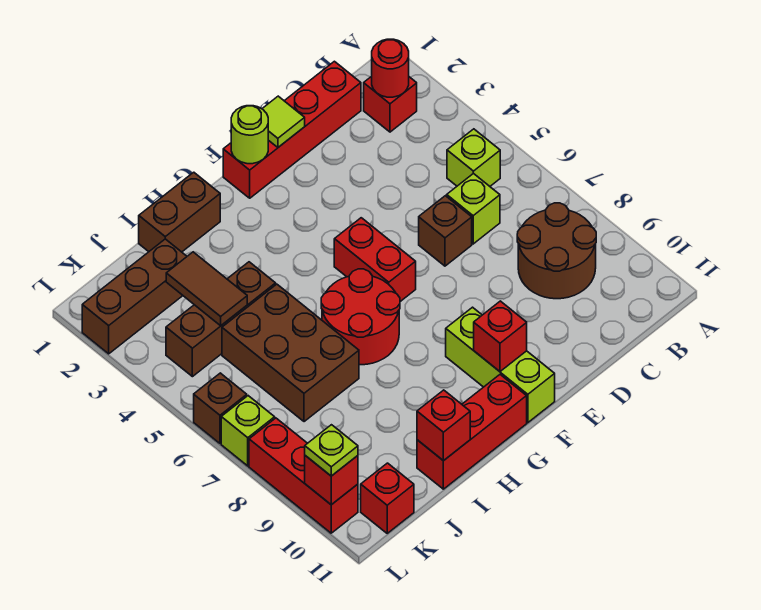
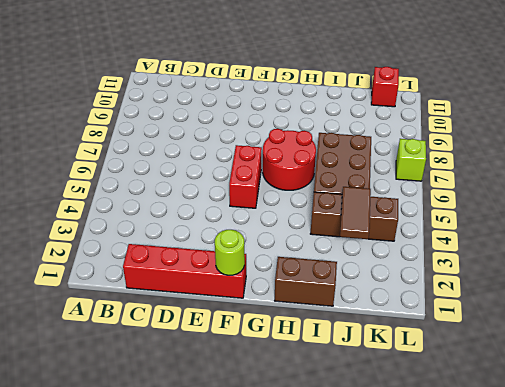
none -> red 1x1 brick [364,76,417,132]
none -> lime 1x1 brick [447,129,500,186]
none -> brown 2x2 round brick [517,203,596,299]

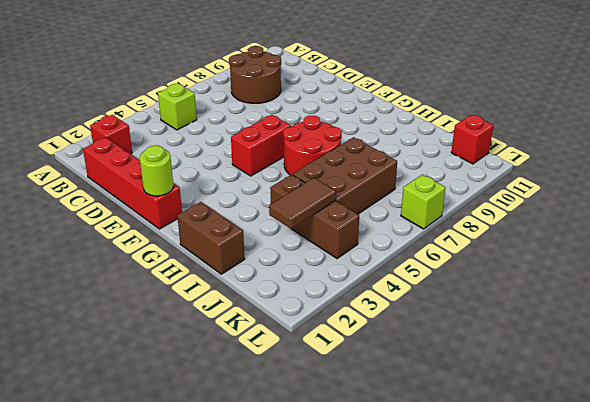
none -> lime 1x1 brick [447,173,500,244]
none -> brown 1x1 brick [419,196,472,266]
none -> lime 1x3 brick [446,307,555,423]

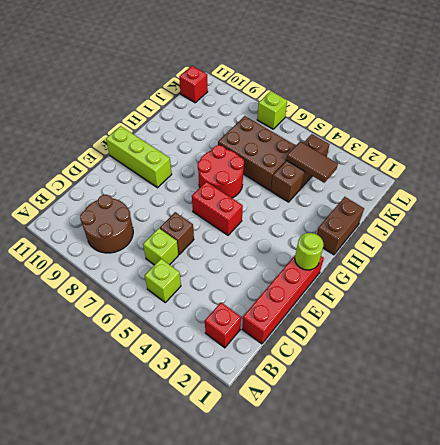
none -> red 1x3 brick [417,375,527,489]
none -> brown 1x3 brick [82,239,187,354]
none -> brown 1x1 brick [194,373,247,443]

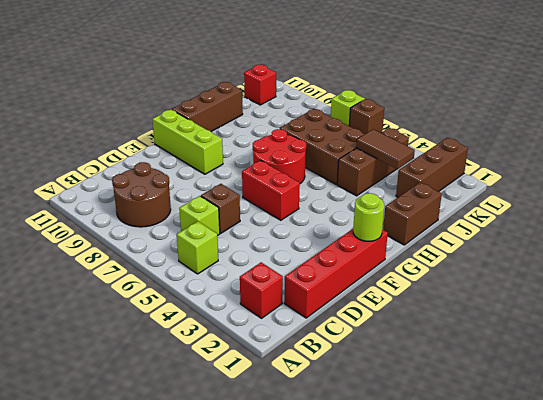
brown 1x3 brick [172,82,243,131] -> red 1x3 brick [417,375,527,489]
none -> red 1x3 brick [249,418,358,533]
none -> red 1x1 round brick [372,39,409,97]
none -> lime 1x1 tile [262,96,305,147]

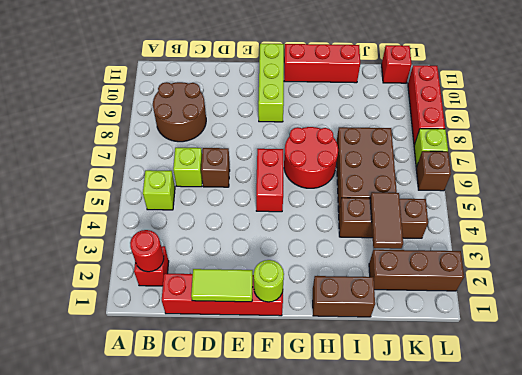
lime 1x2 tile [191,269,253,302] -> lime 1x1 tile [262,96,305,147]
none -> red 1x1 brick [474,301,527,371]
none -> red 1x1 brick [417,390,470,461]
none -> red 1x1 brick [305,456,358,505]

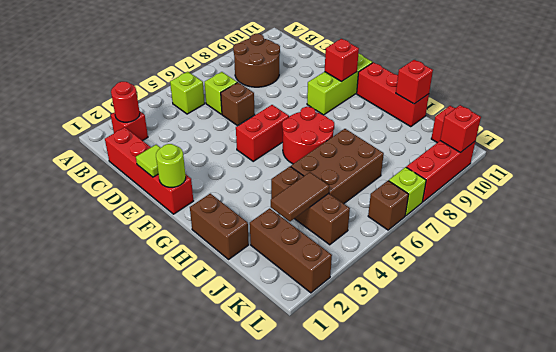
none -> lime 1x1 plate [305,425,358,476]

